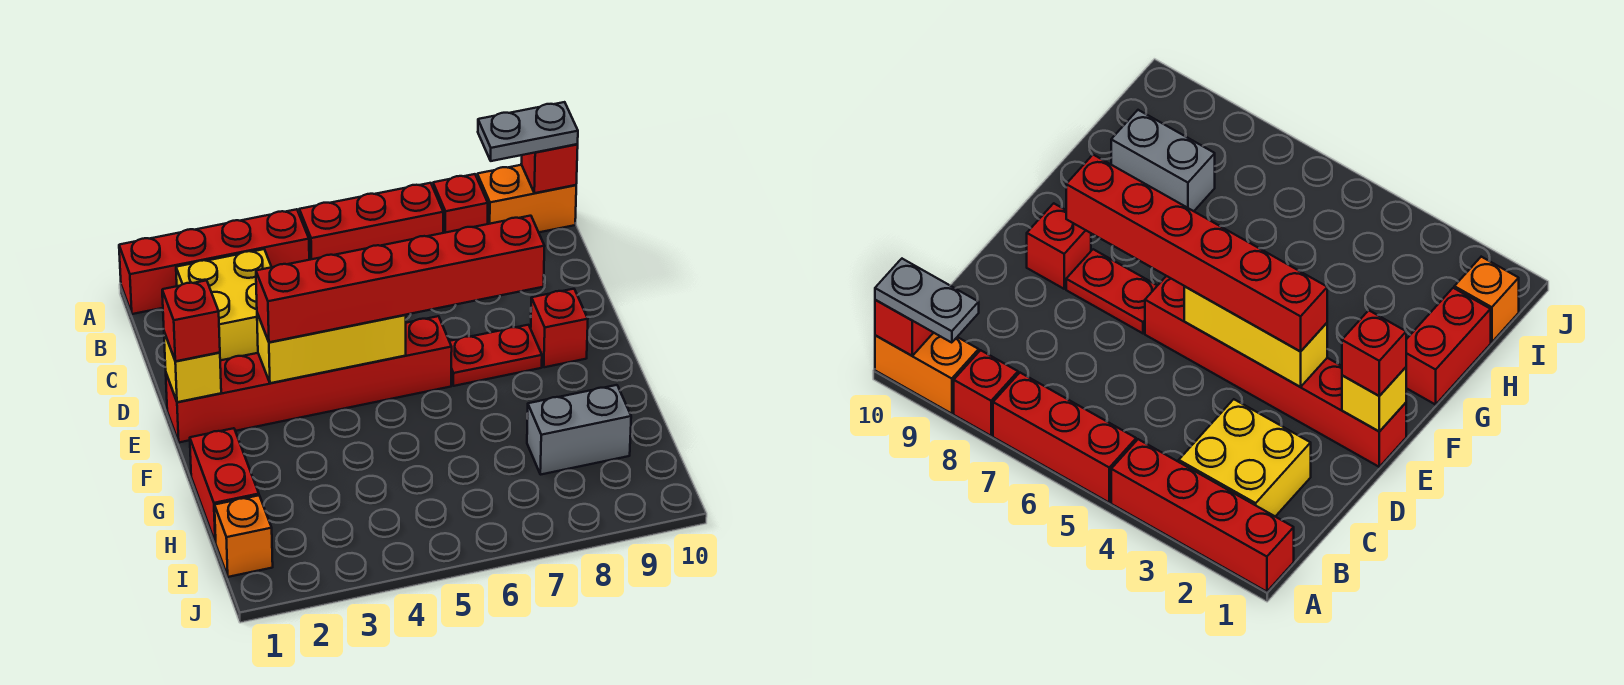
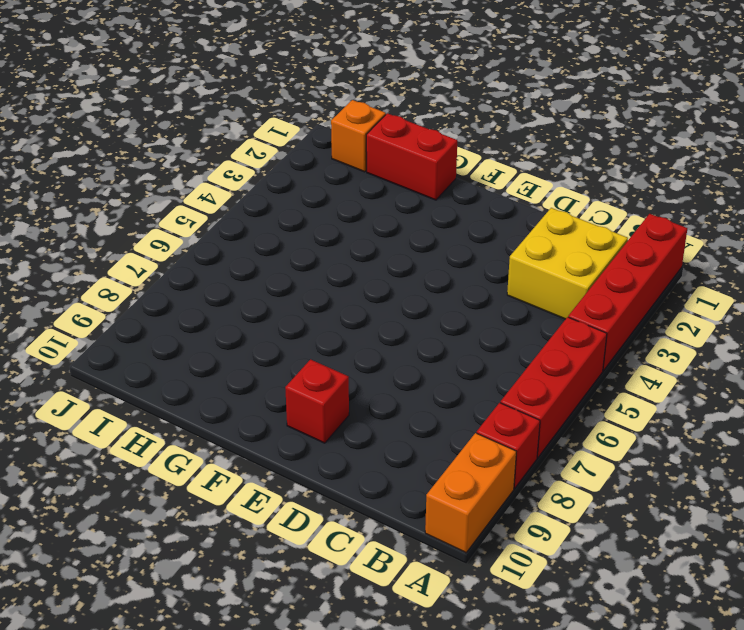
none -> red 1x6 brick [166,316,452,442]
none -> red 1x2 plate [449,325,542,386]
none -> grey 1x2 brick [527,385,631,475]

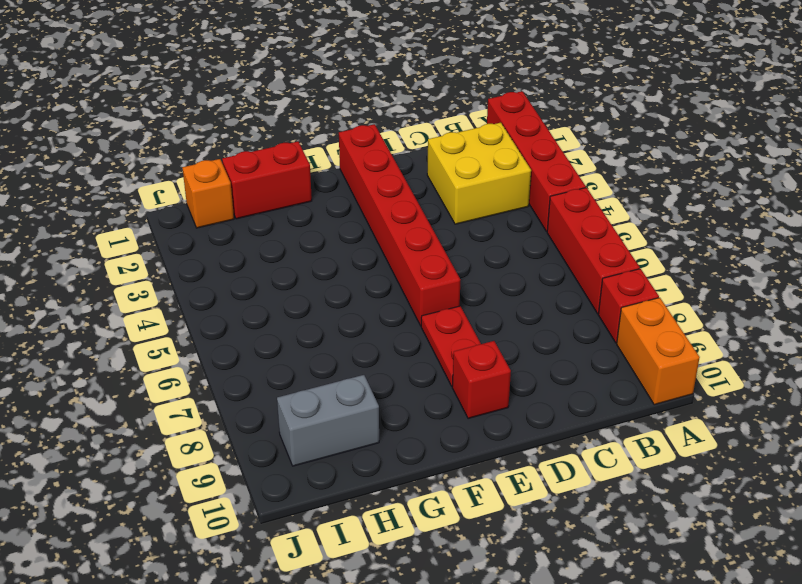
grey 1x2 brick [277,375,379,466] -> grey 1x2 brick turned to [527,385,631,475]
none -> red 1x1 brick [521,144,578,193]
none -> yellow 1x1 brick [164,332,221,402]
none -> yellow 1x3 brick [257,313,406,383]

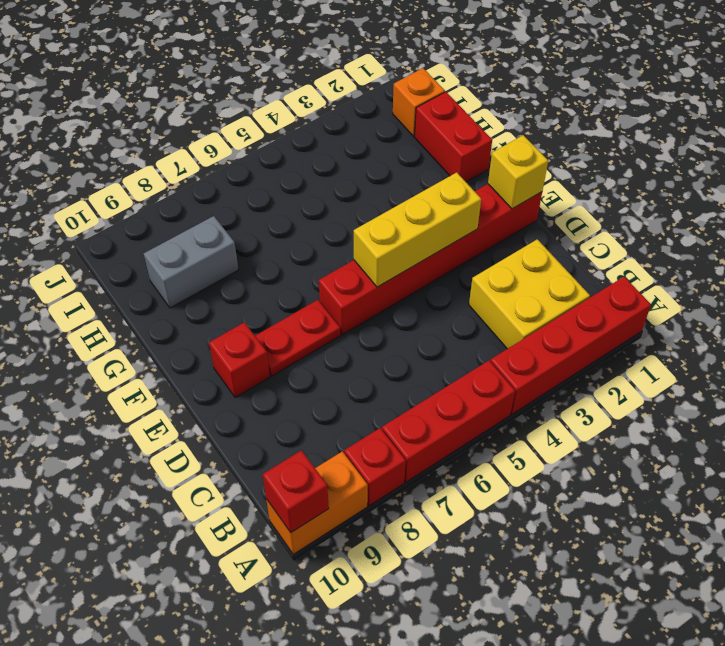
none -> grey 1x2 plate [478,102,578,161]
none -> red 1x1 brick [162,280,220,361]
none -> red 1x6 brick [256,216,545,342]

